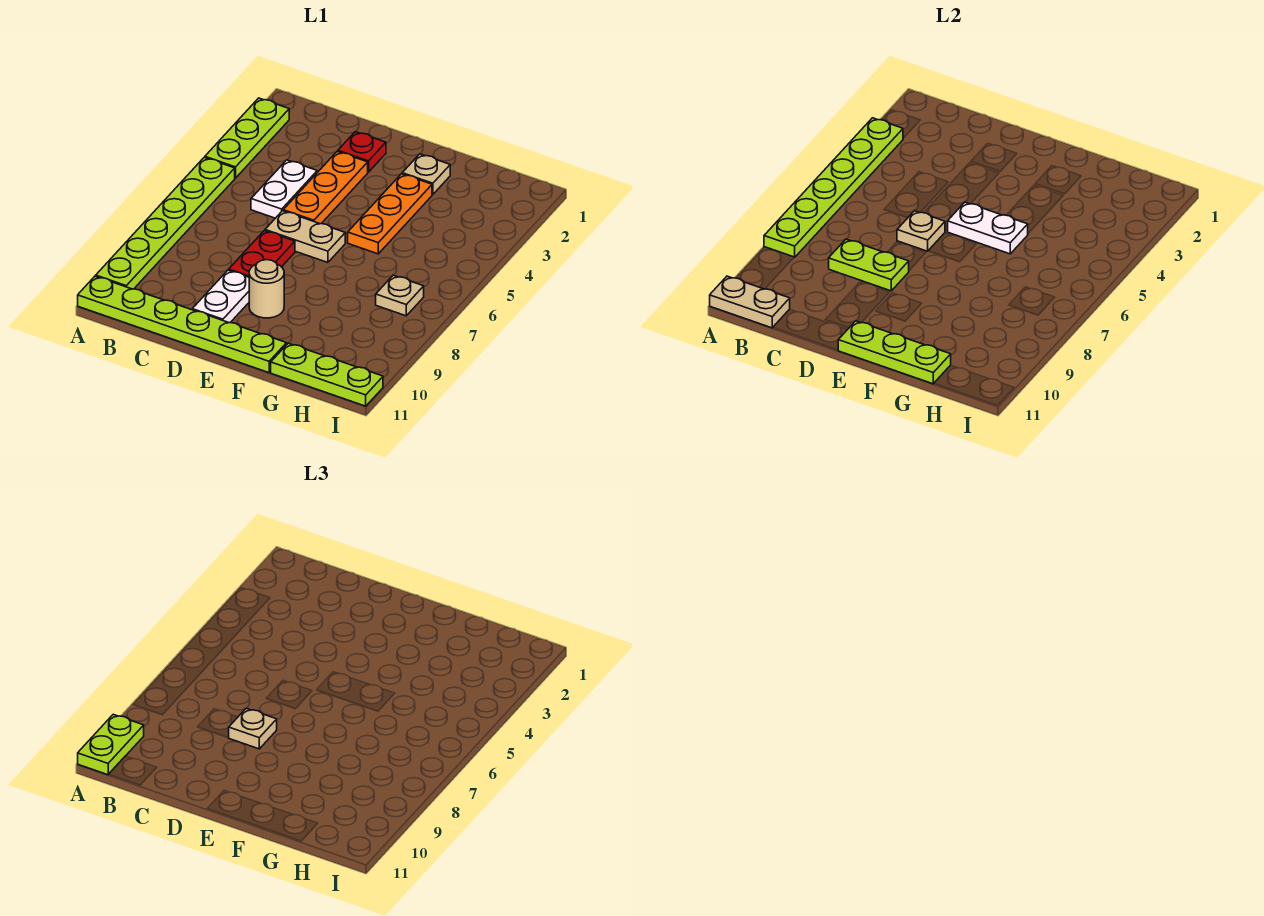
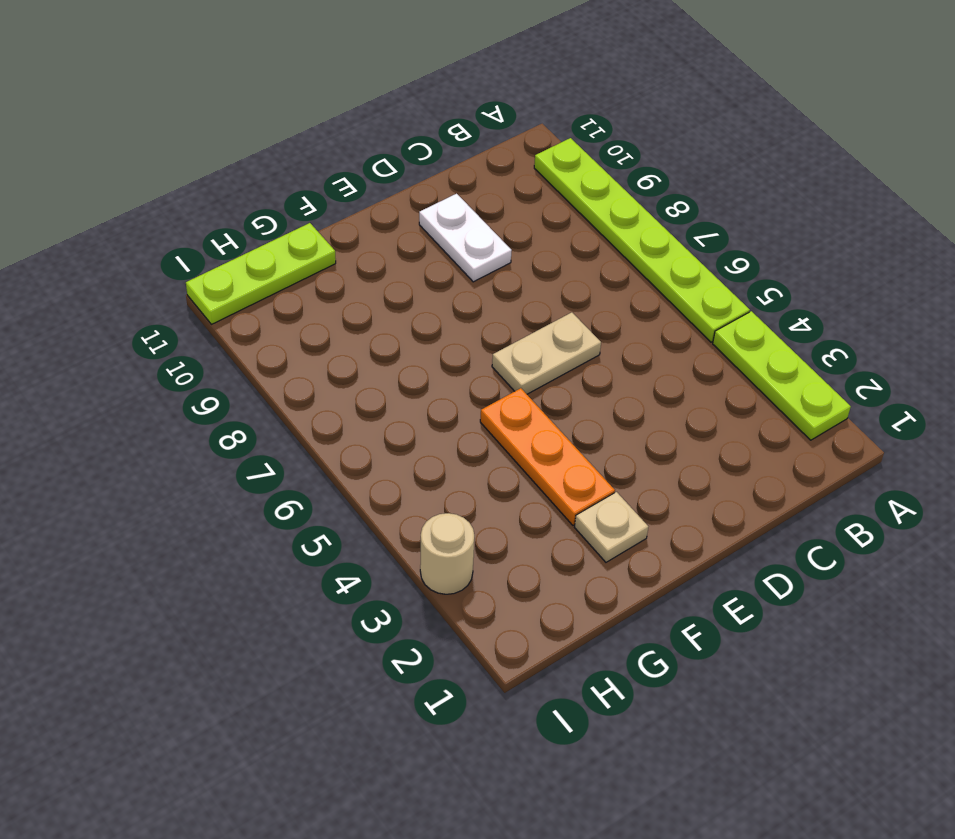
tan 1x1 round brick [420,513,474,594] -> tan 1x1 round brick moved to [249,260,284,318]
none -> lime 1x6 plate [78,276,287,373]
none -> white 1x2 plate [251,160,317,218]
none -> red 1x1 plate [338,132,386,172]

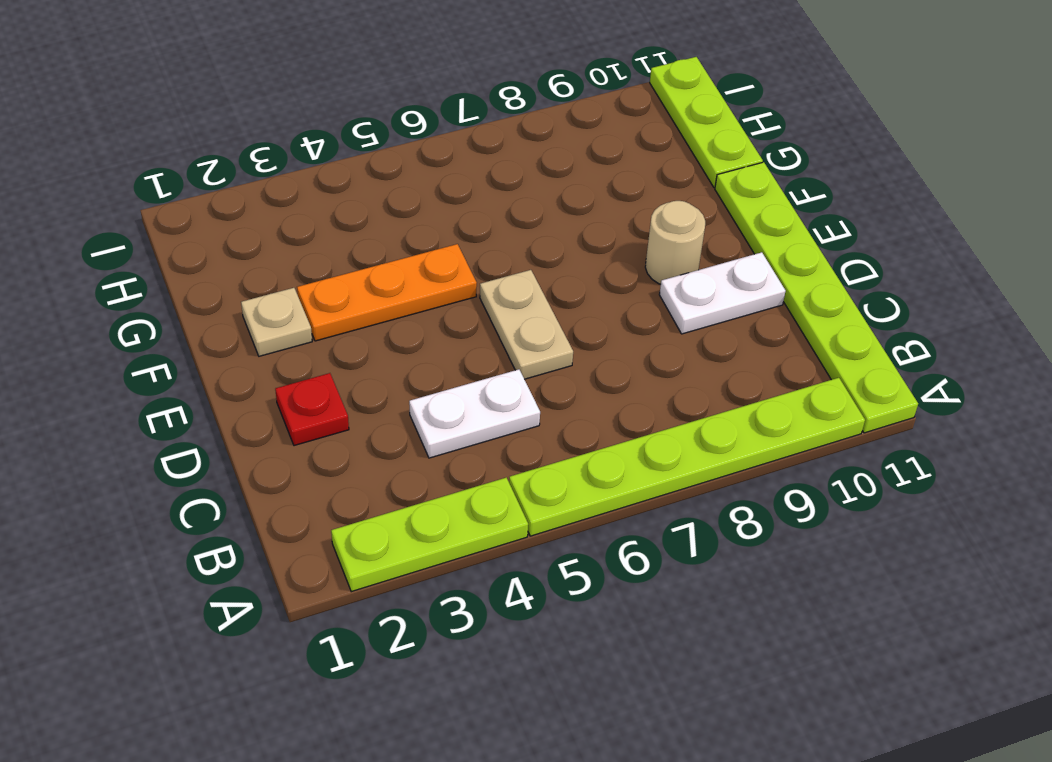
none -> orange 1x3 plate [283,151,368,224]
none -> red 1x2 plate [229,231,295,277]
none -> tan 1x1 plate [376,275,424,316]

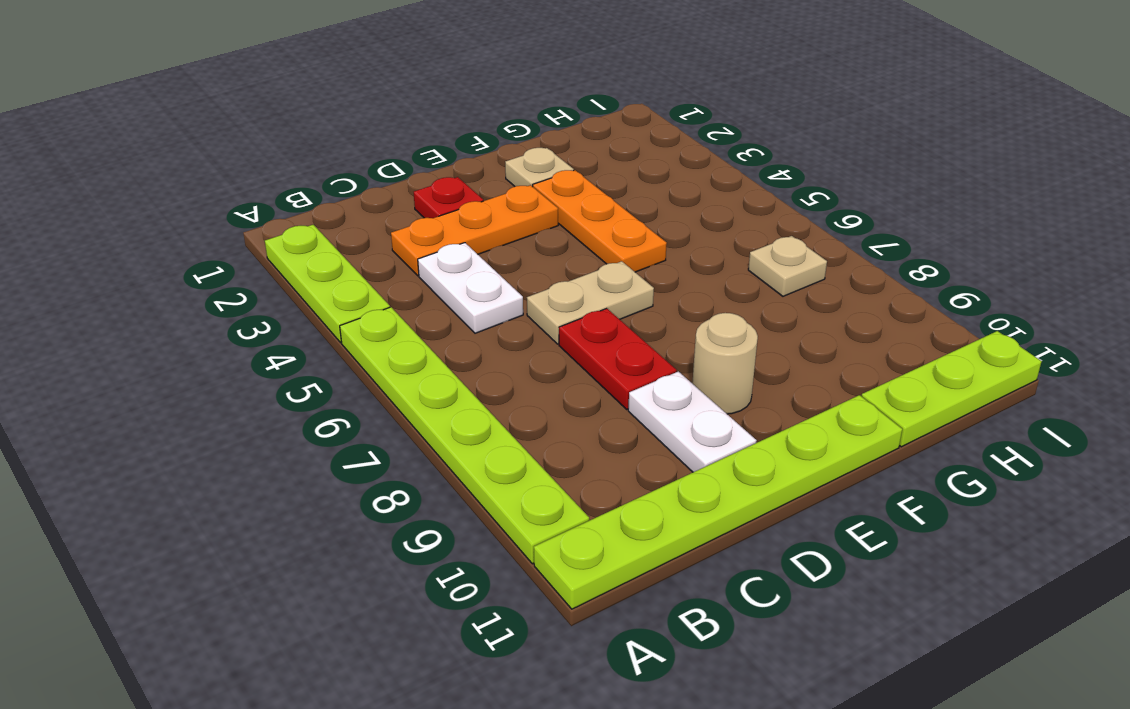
orange 1x3 plate [391,185,558,276] -> orange 1x3 plate turned to [283,151,368,224]
none -> lime 1x6 plate [764,118,903,257]
none -> tan 1x2 plate [710,276,790,328]
none -> lime 1x2 plate [829,239,909,291]

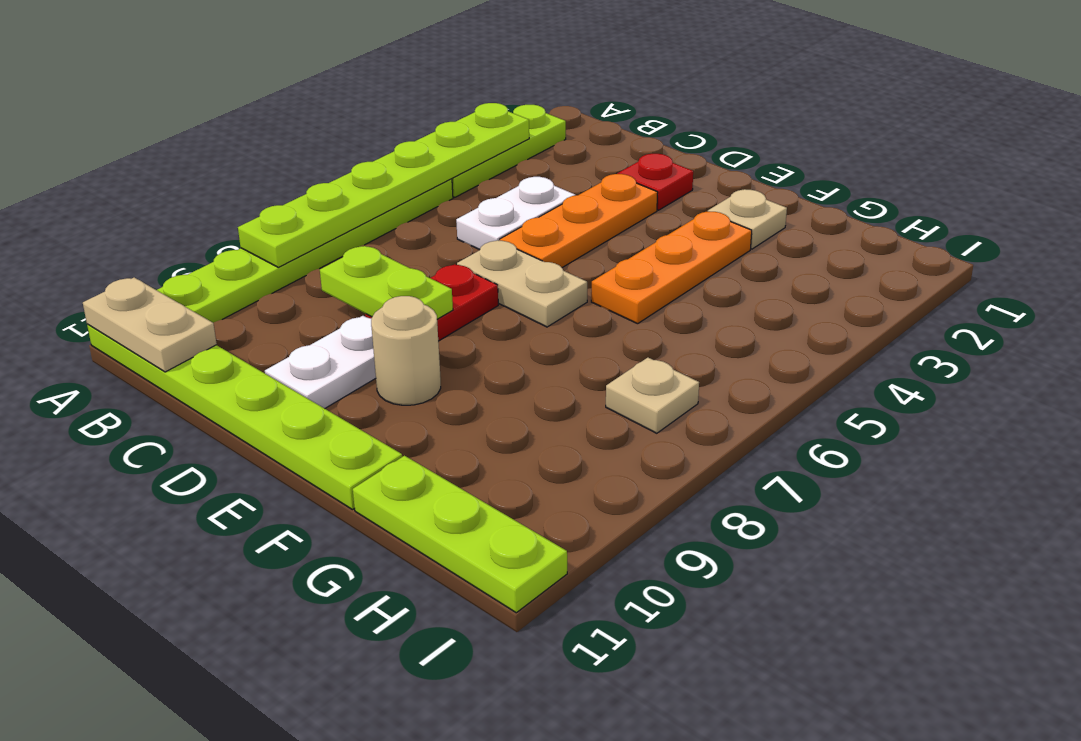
none -> tan 1x1 plate [897,211,945,251]
none -> white 1x2 plate [948,202,1028,254]
none -> lime 1x3 plate [838,321,951,384]

